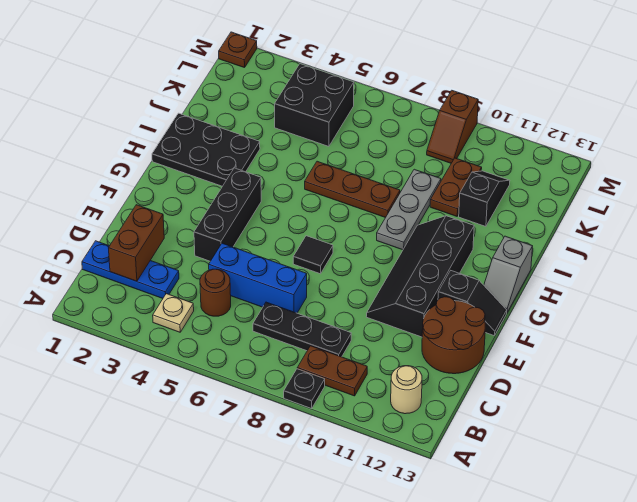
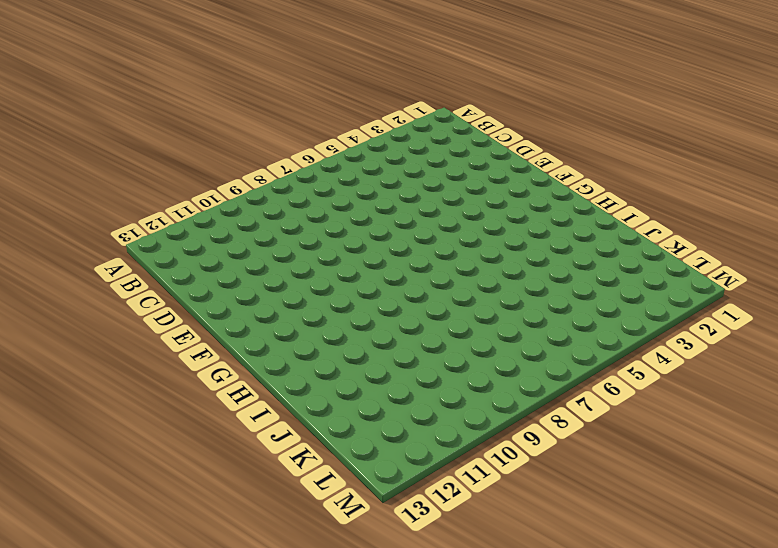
none -> black 1x1 plate [284,369,325,408]
none -> tan 1x1 plate [153,294,194,332]
none -> brown 1x2 plate [297,346,367,396]

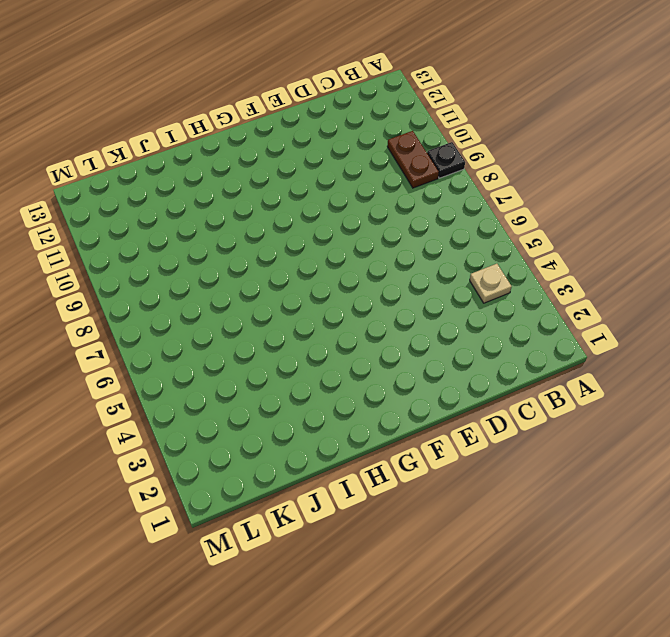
none -> tan 1x1 round brick [391,366,422,414]
none -> blue 1x3 plate [82,241,179,298]
none -> brown 1x1 round brick [200,269,231,316]

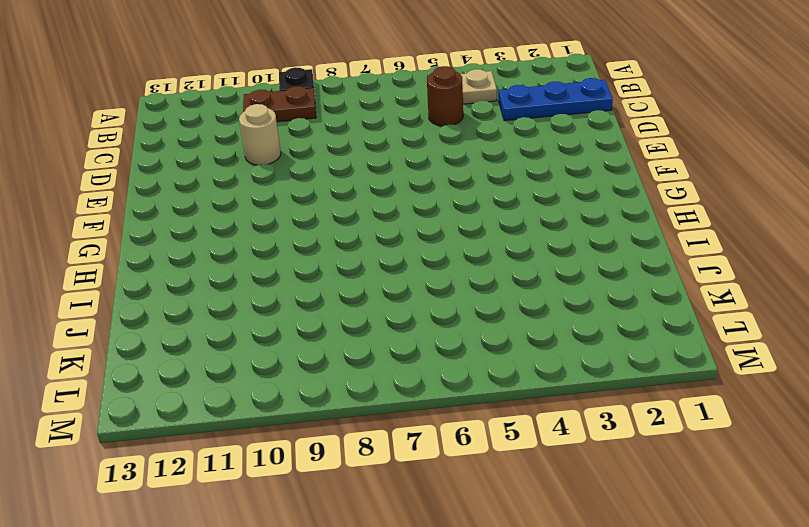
tan 1x1 round brick [239,104,281,165] -> tan 1x1 round brick moved to [391,366,422,414]
none -> black 1x3 plate [253,302,351,357]
none -> blue 1x3 brick [209,243,307,313]
none -> brown 2x2 round brick [422,297,485,374]

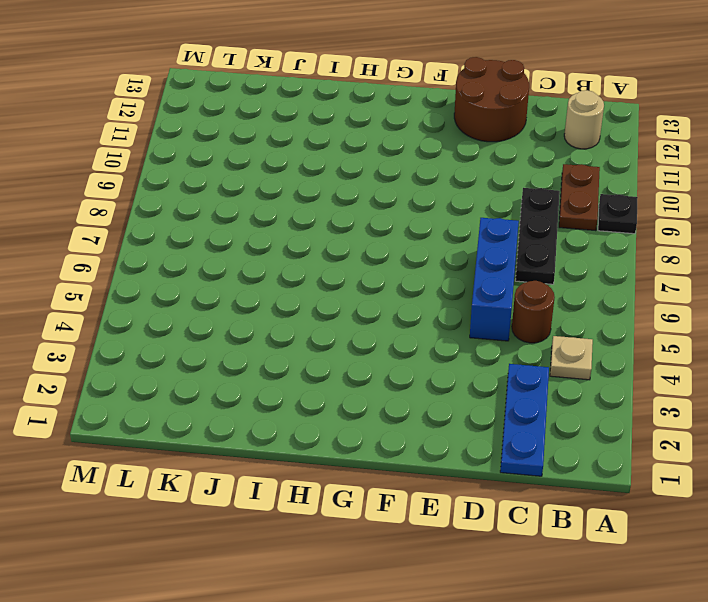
none -> black 1x3 brick [194,168,261,261]
none -> black 2x4 slope [366,216,474,337]
none -> black 1x1 tile [293,236,333,274]

